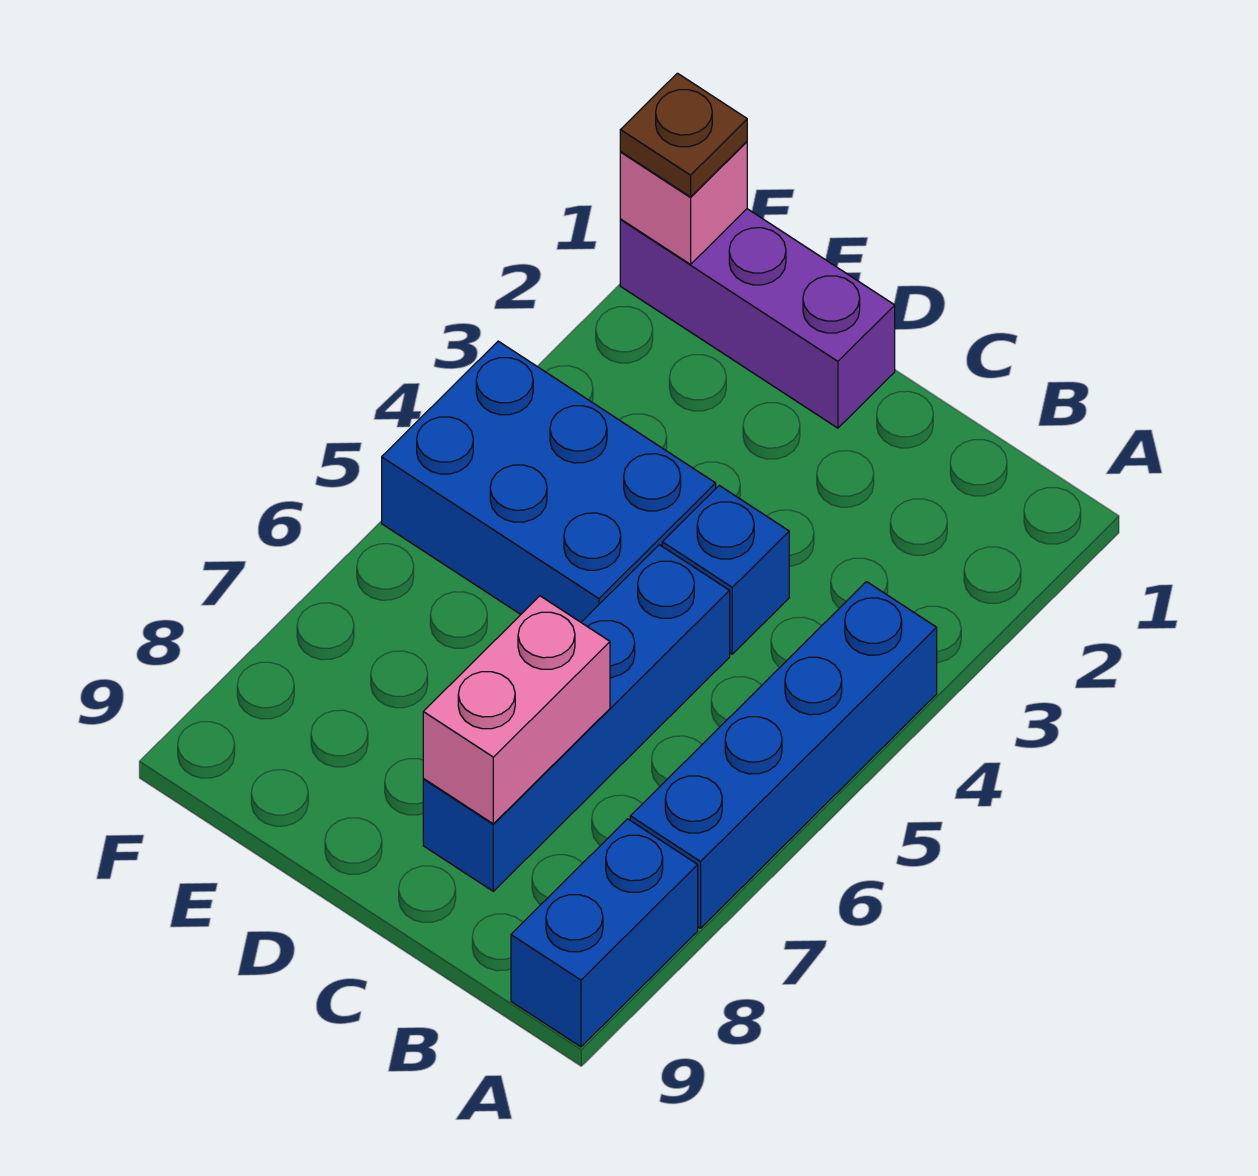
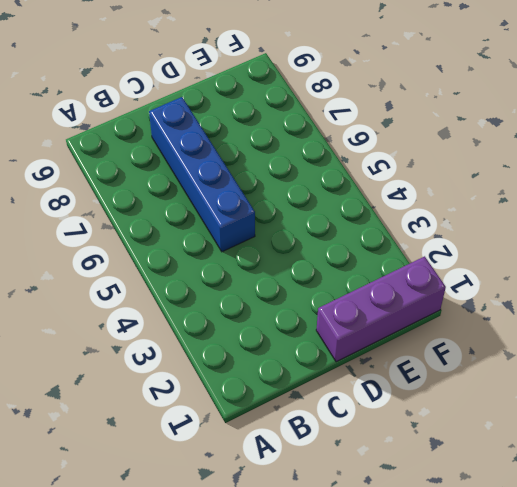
none -> blue 1x4 brick [630,582,937,928]
none -> blue 1x2 brick [511,819,698,1047]

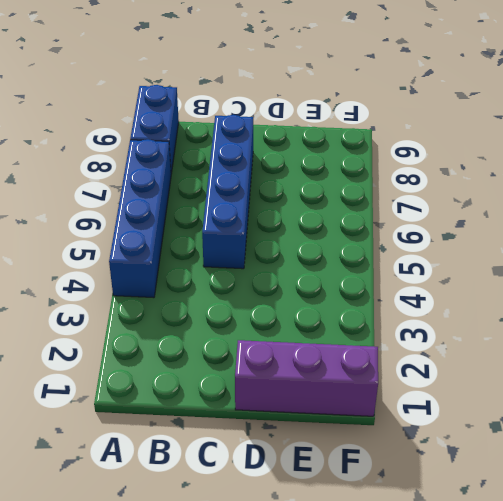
none -> blue 1x1 brick [662,486,789,654]
none -> blue 2x3 brick [382,341,716,622]

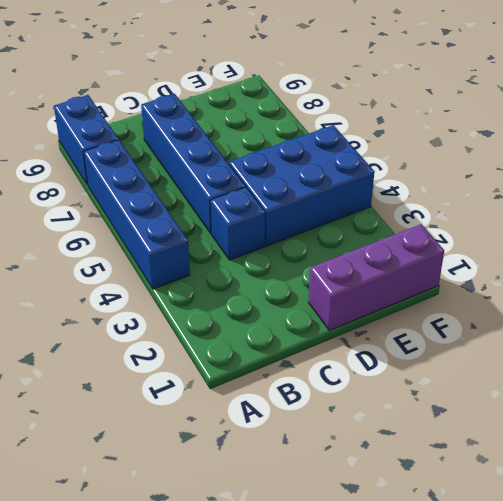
none -> pink 1x2 brick [423,596,610,824]
none -> pink 1x1 brick [620,142,747,264]

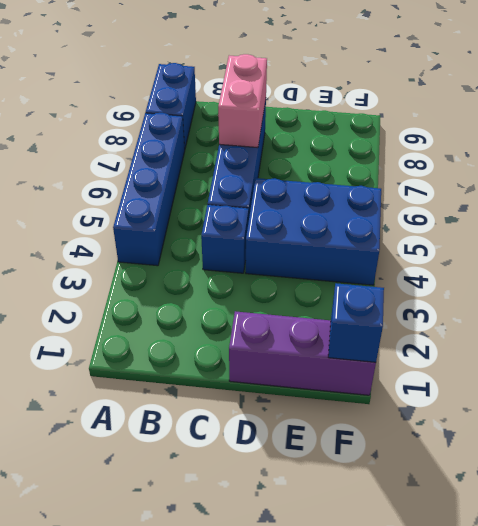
blue 1x1 brick [328,283,384,362] -> pink 1x1 brick [620,142,747,264]
none -> brown 1x1 plate [620,73,747,197]

